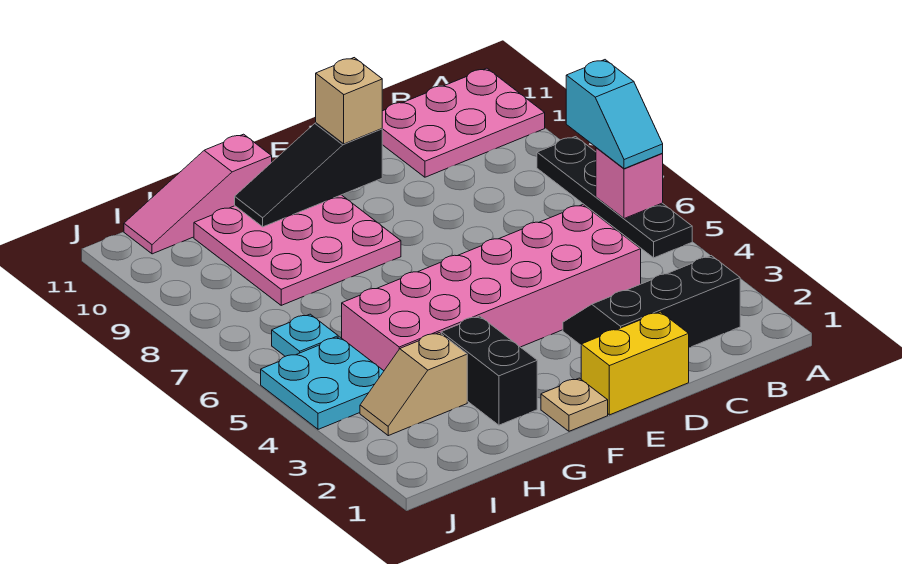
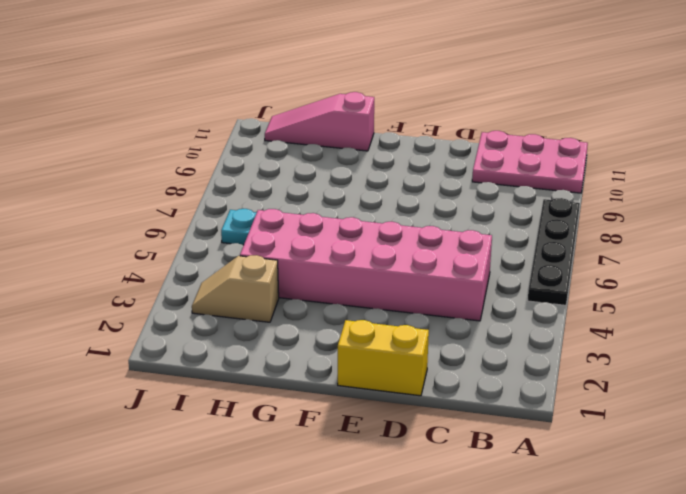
none -> black 2x3 slope [563,256,740,347]
none -> tan 1x1 plate [541,378,608,431]
none -> pink 3x3 plate [194,195,401,305]

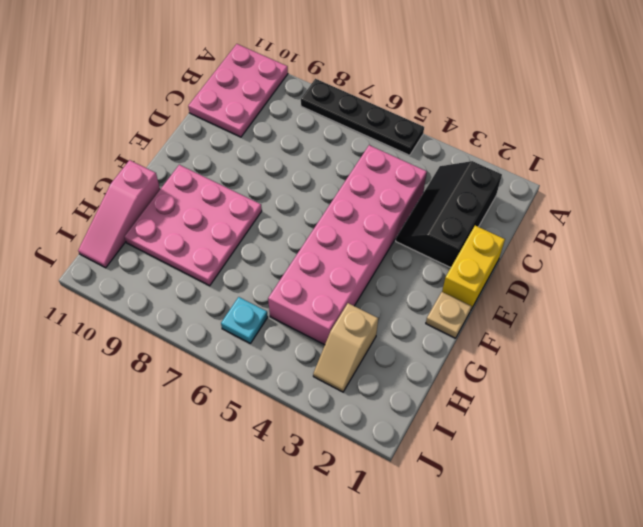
none -> black 1x2 brick [441,316,537,425]
none -> cyan 2x2 plate [261,337,384,429]
none -> pink 1x1 brick [596,148,663,219]

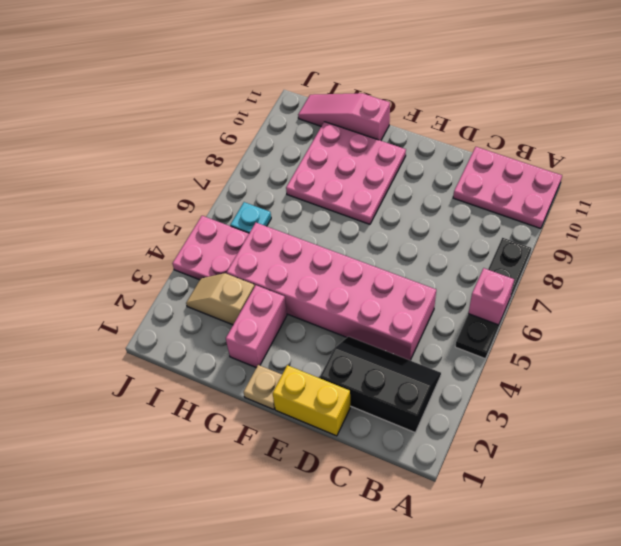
pink 1x2 brick [226,285,287,368] -> black 1x2 brick [441,316,537,425]
pink 2x2 plate [172,216,249,280] -> cyan 2x2 plate [261,337,384,429]
none -> black 1x3 slope [235,123,382,227]
none -> cyan 1x2 slope [566,60,663,169]
none -> tan 1x1 brick [316,58,382,144]

